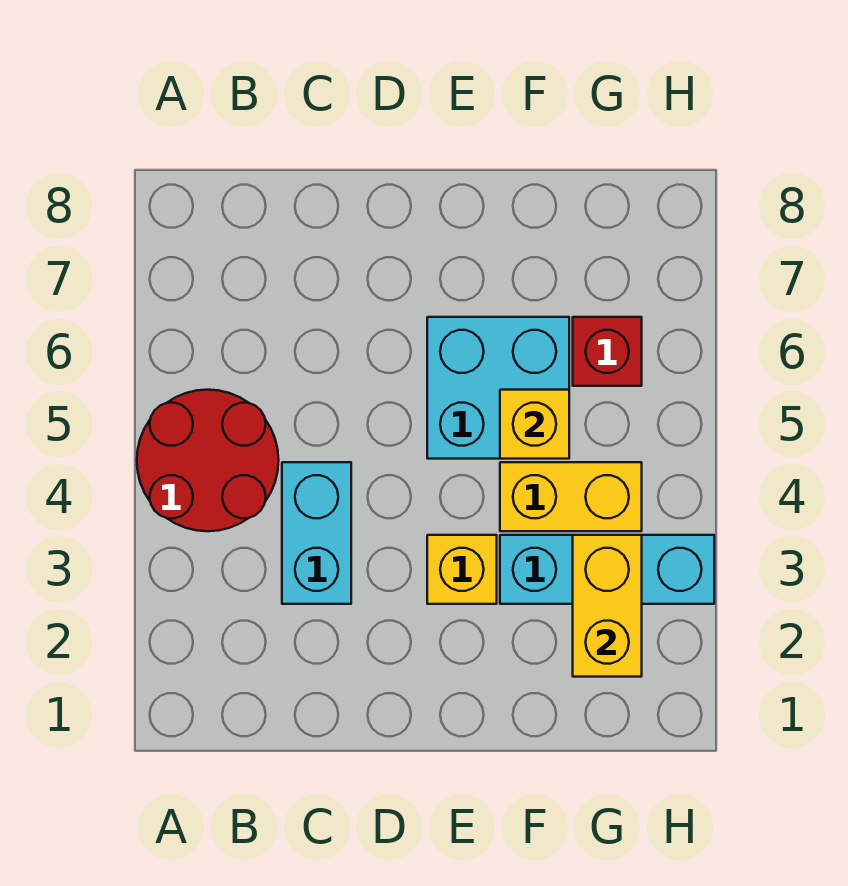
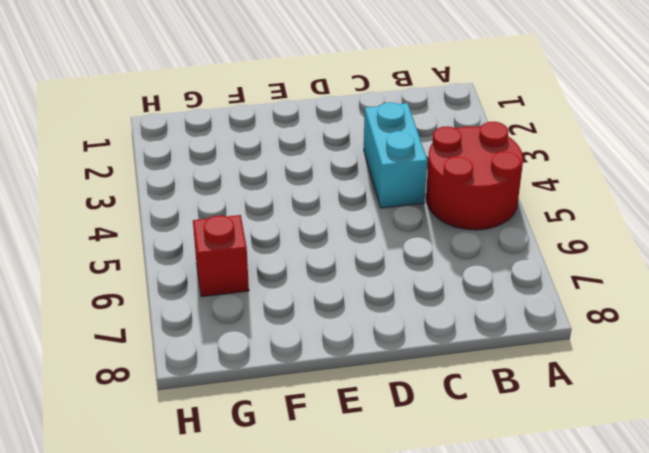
none -> yellow 1x1 brick [427,535,497,604]
none -> cyan 2x2 brick [427,317,569,459]

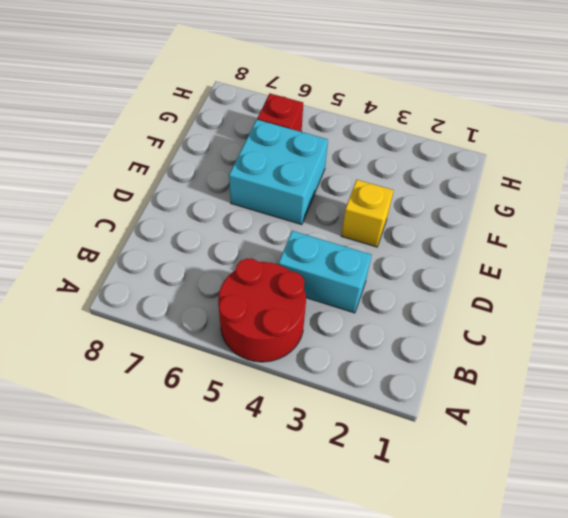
none -> cyan 1x3 brick [500,535,714,604]
none -> yellow 1x2 brick [500,462,642,531]

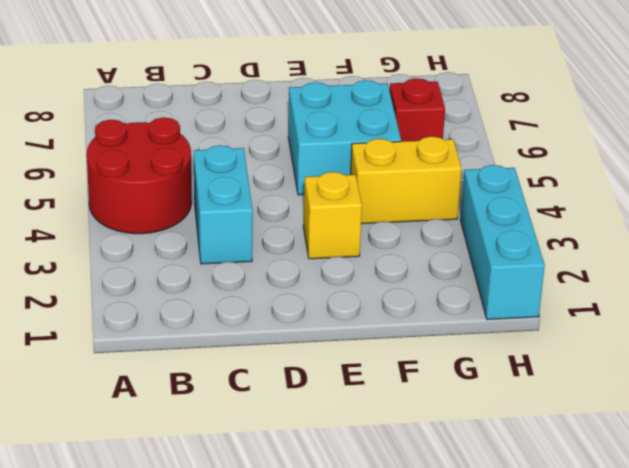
cyan 1x3 brick [460,165,545,320] -> cyan 1x3 brick turned to [500,535,714,604]
none -> yellow 1x1 brick [500,390,569,459]
none -> yellow 1x2 brick [573,535,642,677]

